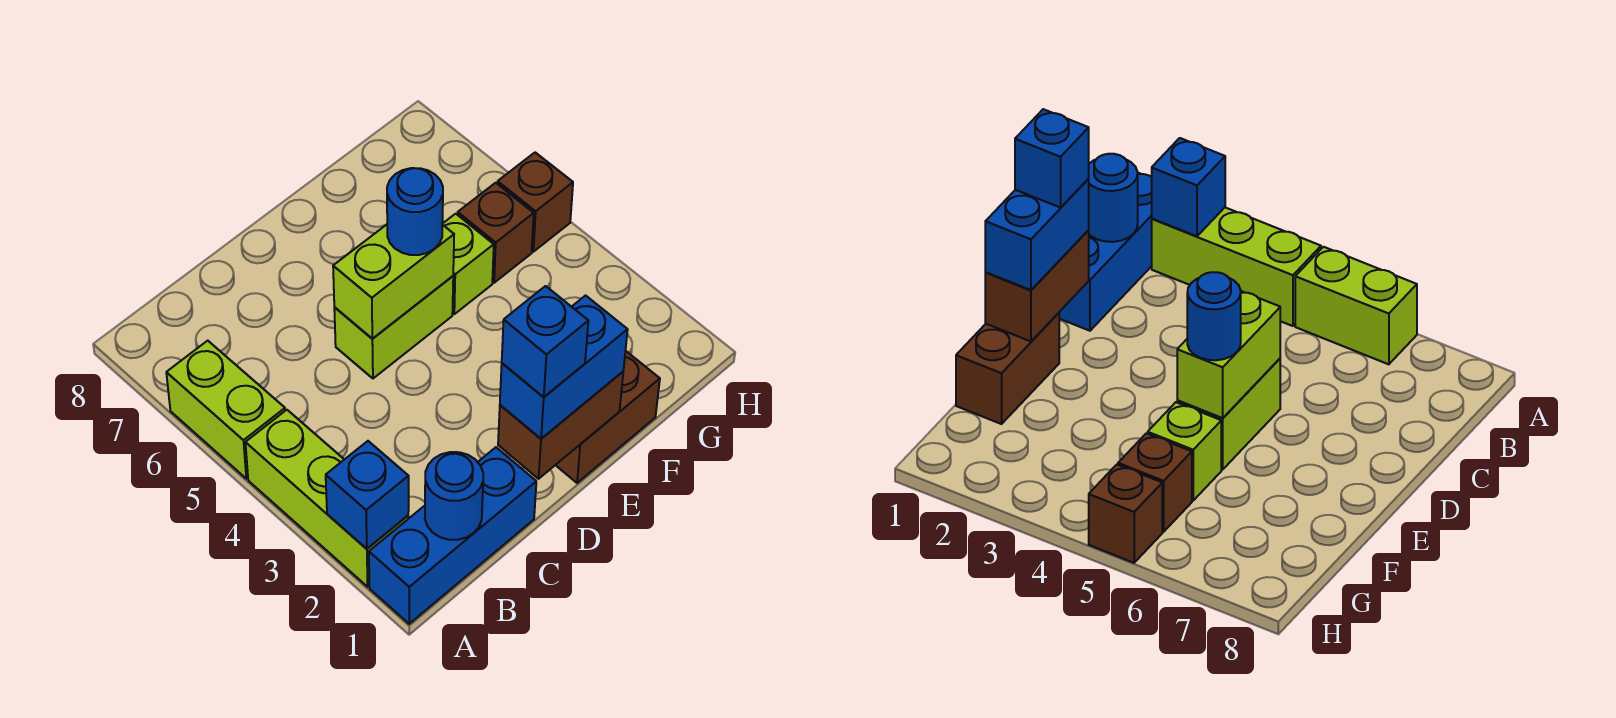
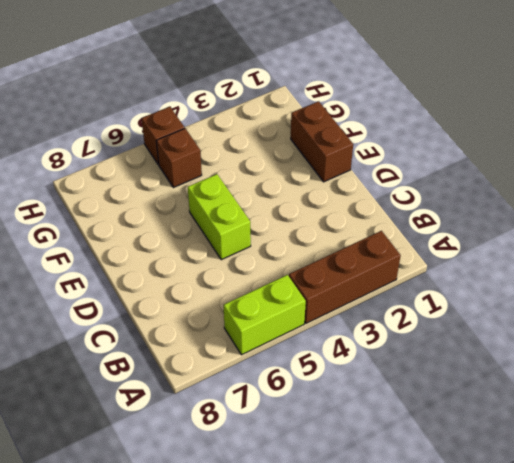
brown 1x3 brick [289,231,401,323] -> lime 1x3 brick [245,410,408,587]
none -> blue 1x3 brick [369,447,536,624]
none -> lime 1x1 brick [442,214,494,314]
none -> blue 1x1 brick [326,441,409,549]

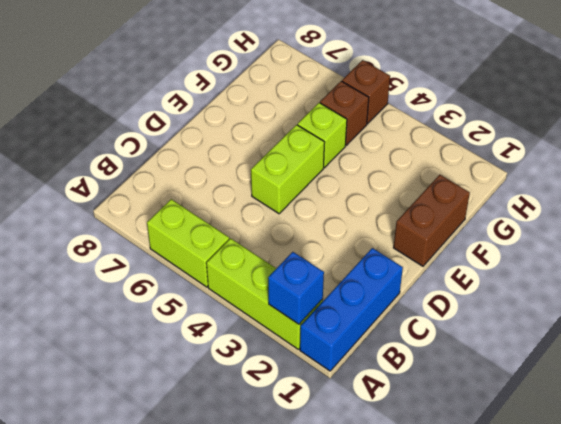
none -> blue 1x1 round brick [425,452,483,540]
none -> brown 1x2 brick [498,372,623,479]
none -> lime 1x2 brick [333,225,454,339]

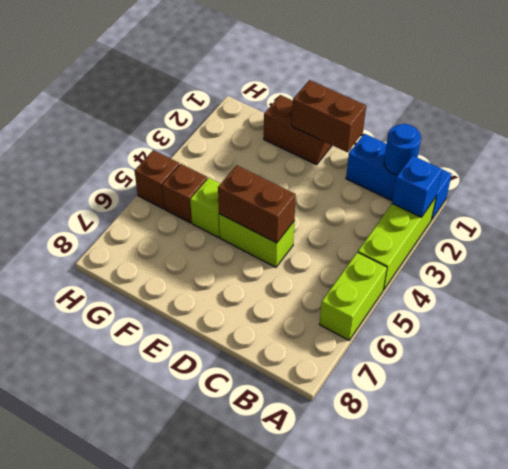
brown 1x2 brick [218,165,296,243] -> lime 1x2 brick [333,225,454,339]
none -> blue 1x2 brick [500,296,628,439]
none -> blue 1x1 round brick [387,168,443,255]
none -> blue 1x1 brick [502,286,588,397]

